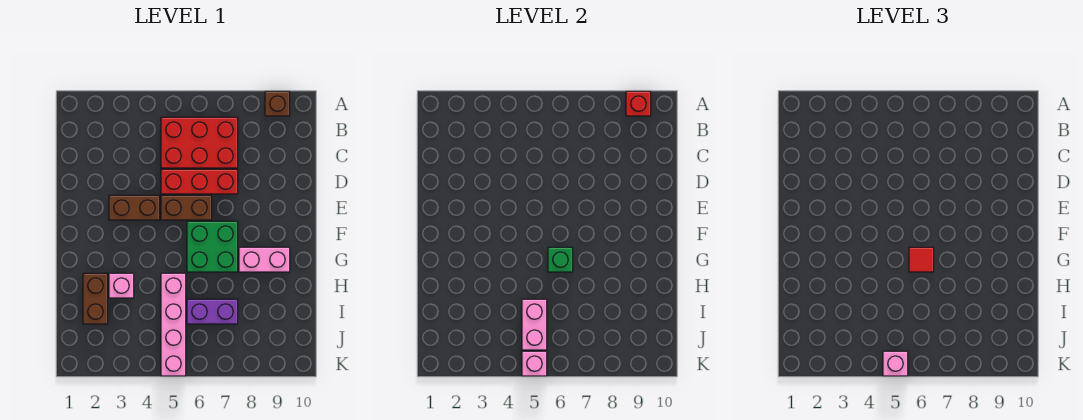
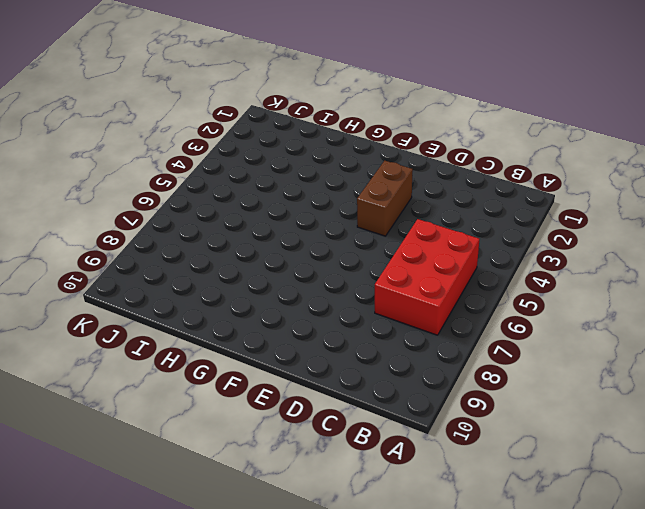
none -> brown 1x1 brick [265,91,290,116]
none -> red 1x3 brick [161,169,238,194]
none -> brown 1x2 brick [161,195,212,220]

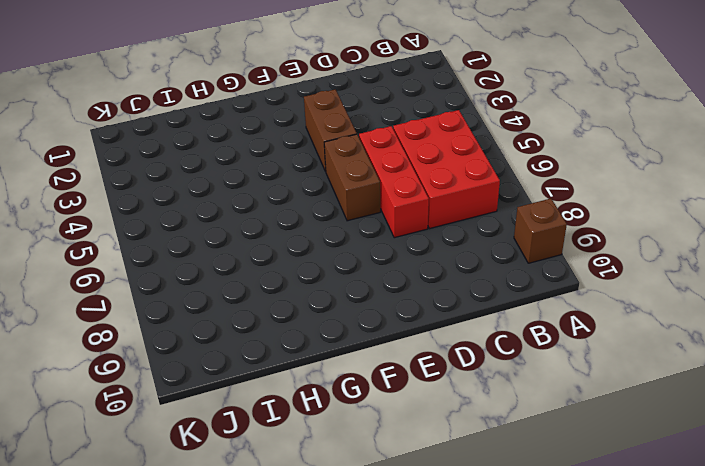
none -> green 2x2 brick [187,221,238,272]
none -> pink 1x2 brick [239,247,290,272]
none -> brown 1x2 brick [83,273,108,324]

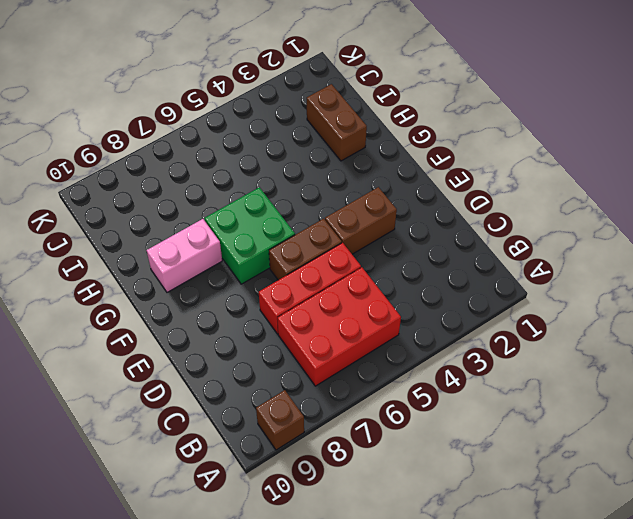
none -> pink 1x1 brick [109,273,134,298]
none -> pink 1x4 brick [161,273,186,376]
none -> purple 1x2 brick [187,299,238,324]

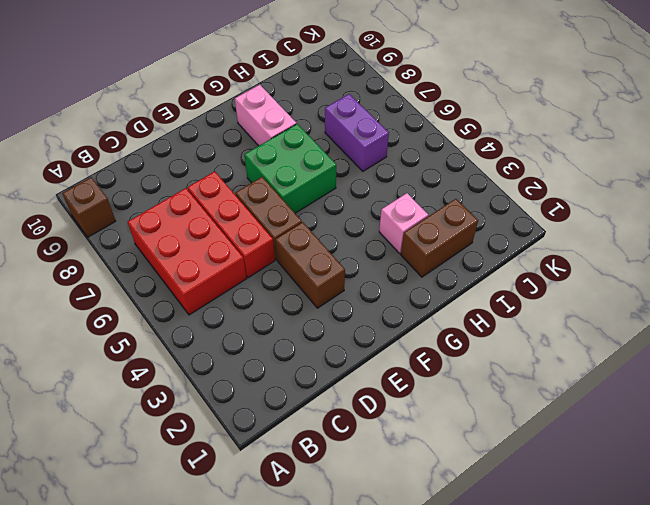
none -> pink 1x4 brick [161,273,186,376]
none -> red 1x1 brick [626,91,651,116]
none -> green 1x1 brick [548,247,573,272]

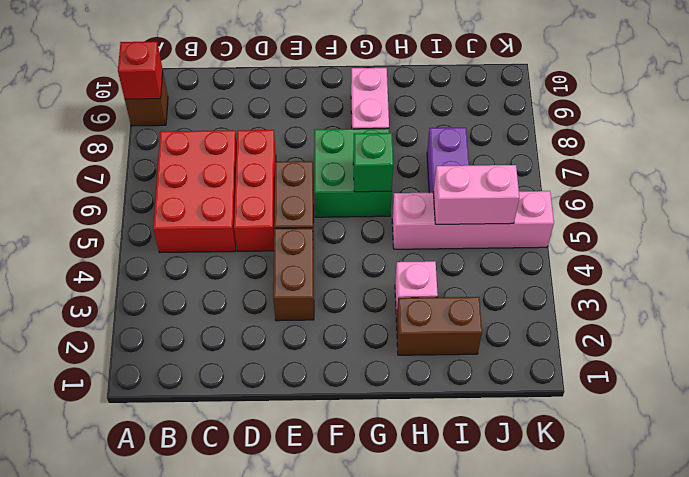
none -> pink 1x1 brick [522,351,547,376]
none -> red 1x1 tile [909,247,934,272]
none -> pink 1x1 brick [883,351,908,376]

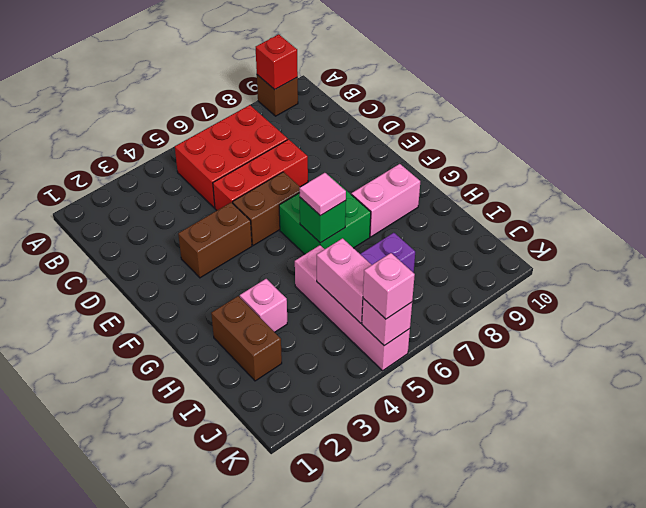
pink 1x1 tile [300,173,346,216] -> red 1x1 tile [909,247,934,272]

